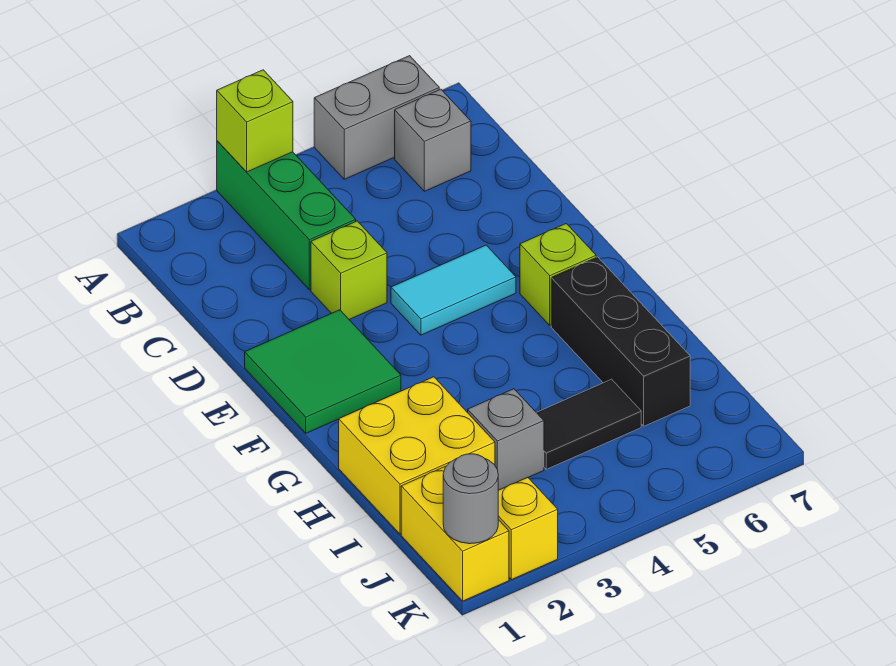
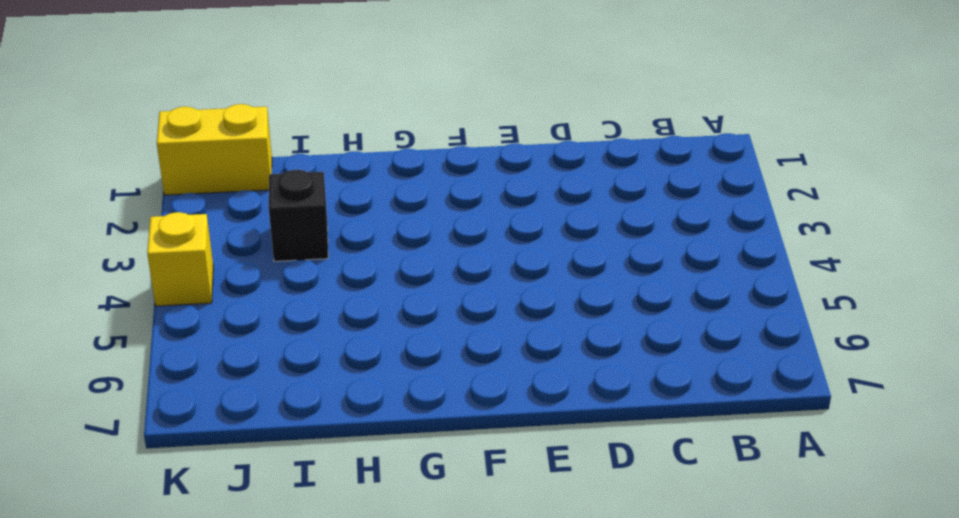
black 1x1 brick [269,170,328,261] -> grey 1x1 brick [467,389,544,490]
yellow 1x1 brick [147,212,213,306] -> yellow 1x1 brick moved to [498,478,558,580]
none -> green 1x3 brick [217,141,356,290]
none -> grey 1x2 brick [314,56,439,179]
none -> grey 1x1 brick [395,89,471,191]

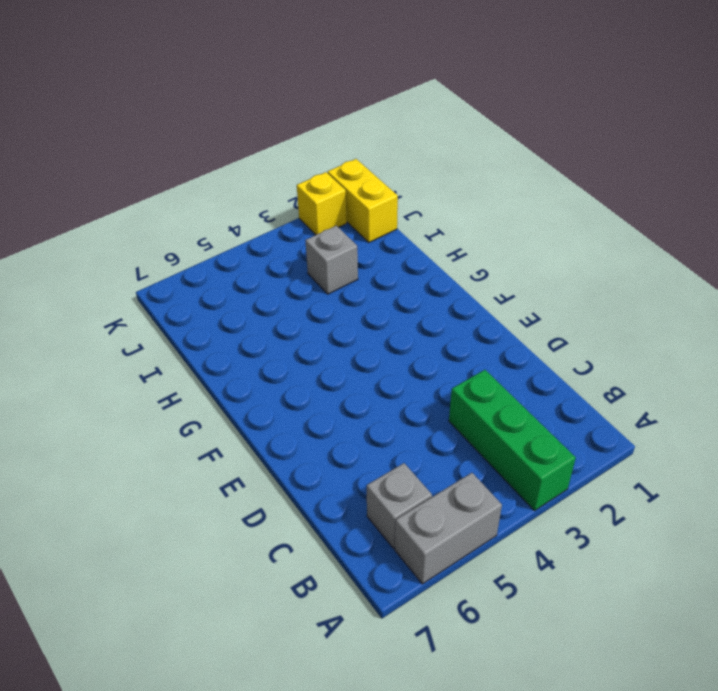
none -> lime 1x1 brick [311,221,387,320]
none -> green 2x2 tile [245,310,401,433]
none -> cyan 1x2 tile [391,245,516,335]

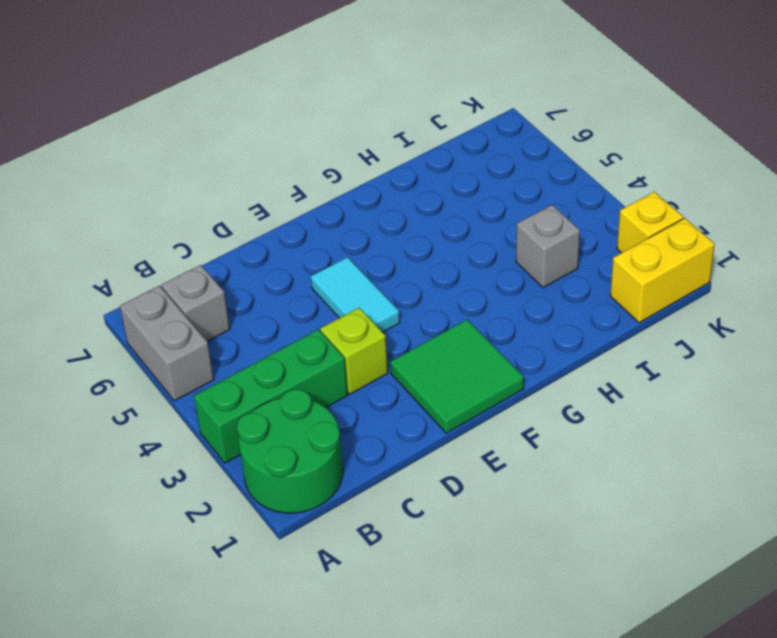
green 2x2 round brick [237,389,343,513] -> none
none -> lime 1x1 brick [520,223,596,325]
none -> black 1x3 brick [551,257,690,426]
none -> yellow 2x2 brick [339,377,495,534]

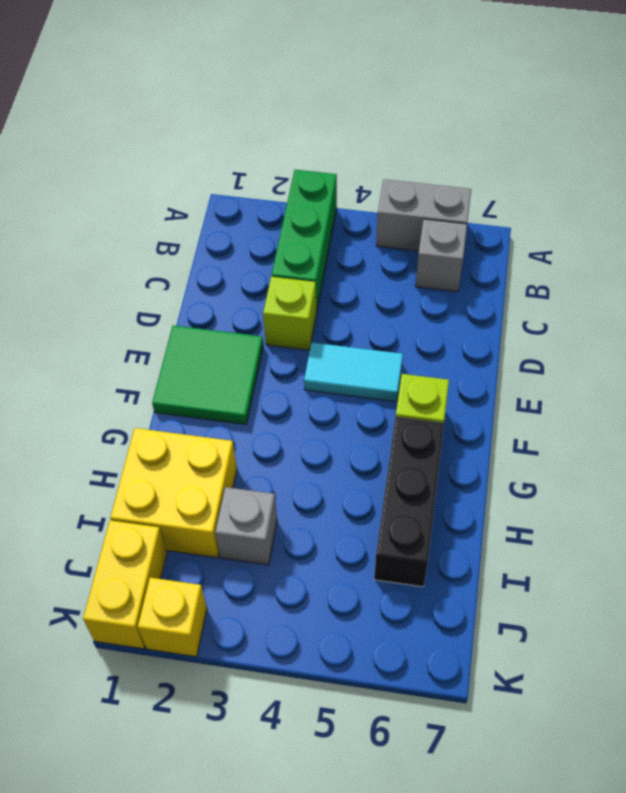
none -> black 1x2 tile [536,379,641,469]
none -> lime 1x1 brick [217,70,293,172]
none -> grey 1x1 round brick [443,454,498,544]

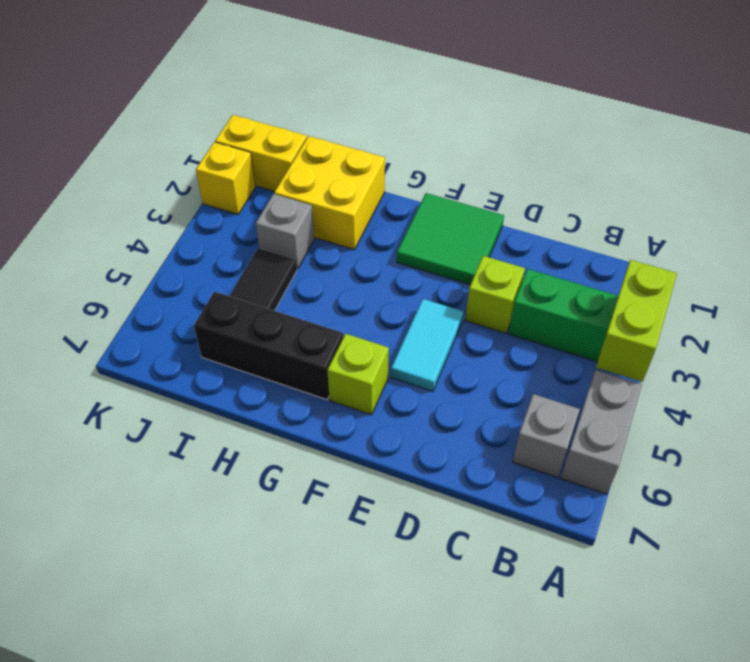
lime 1x2 brick [596,260,677,382] -> lime 1x1 brick [217,70,293,172]
none -> grey 1x1 round brick [443,454,498,544]

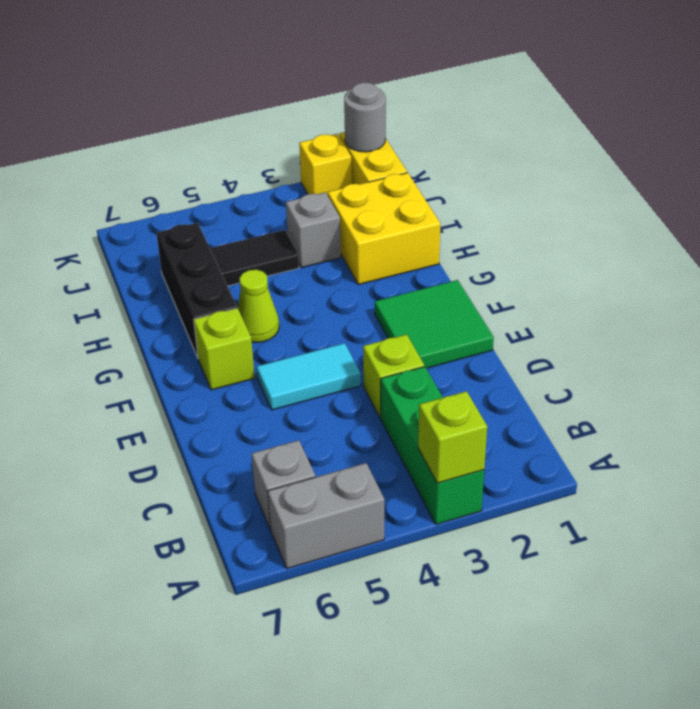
lime 1x1 cone [237,270,279,342] -> none

